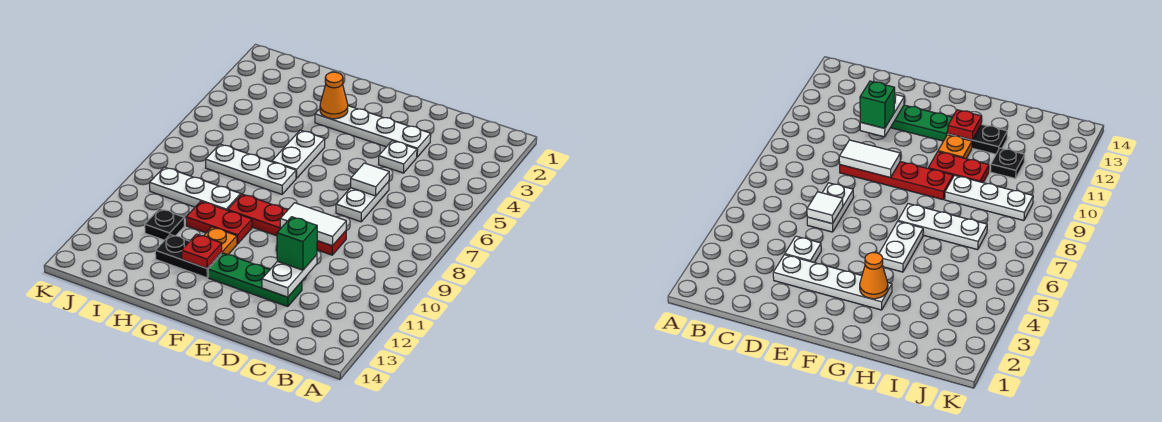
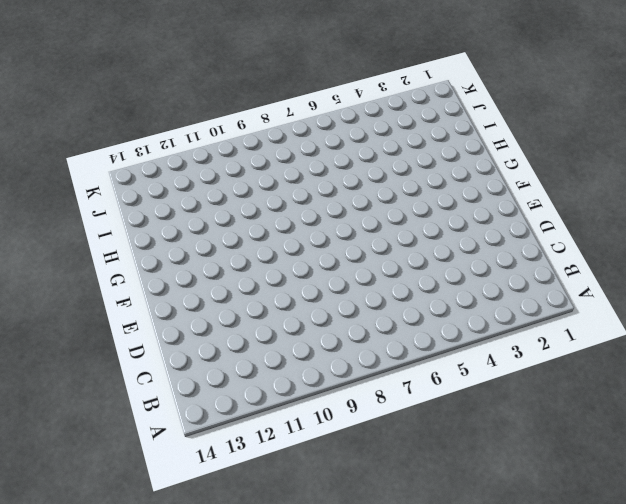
none -> white 1x4 plate [315,106,431,157]
none -> white 1x1 plate [379,141,417,173]
none -> white 1x2 plate [336,181,389,222]

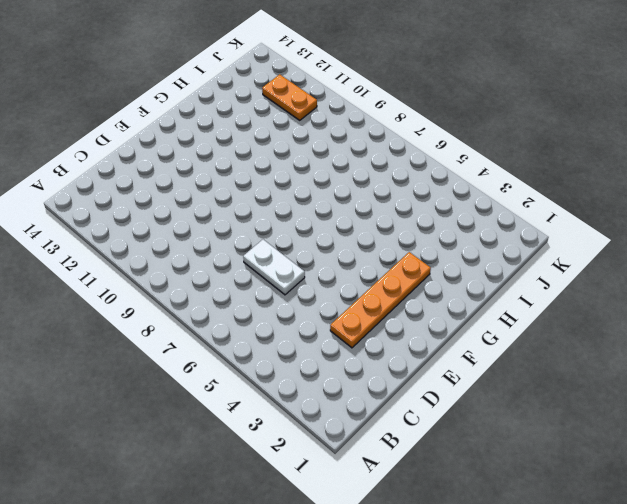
orange 1x4 plate [330,252,431,348] -> white 1x4 plate [315,106,431,157]
orange 1x2 plate [262,74,317,120] -> none
none -> white 1x1 plate [379,141,417,173]
none -> red 1x4 plate [228,194,346,255]
none -> green 1x3 plate [208,253,302,307]

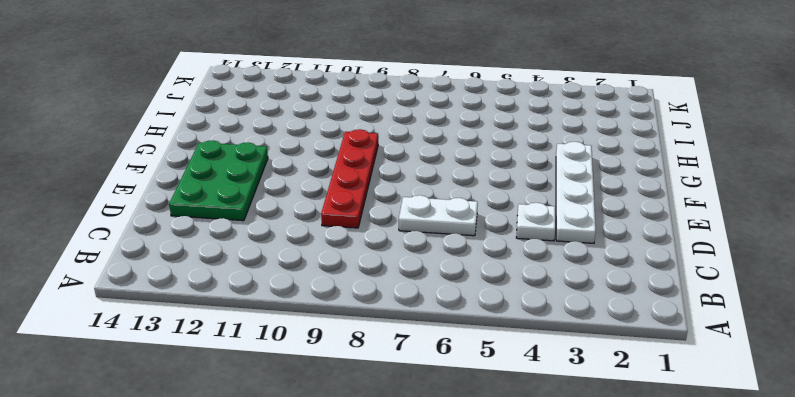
green 2x3 plate [169,140,268,221] -> green 1x3 plate [208,253,302,307]
none -> white 1x2 plate [272,130,325,178]
none -> white 1x3 plate [206,144,296,194]
none -> red 1x2 plate [186,201,252,244]

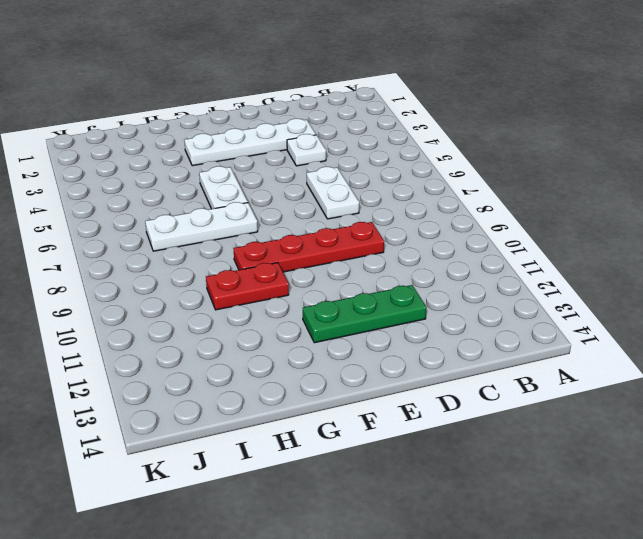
none -> orange 1x1 plate [204,227,237,255]
none -> black 1x2 plate [155,234,222,278]
none -> white 1x3 plate [150,167,241,210]

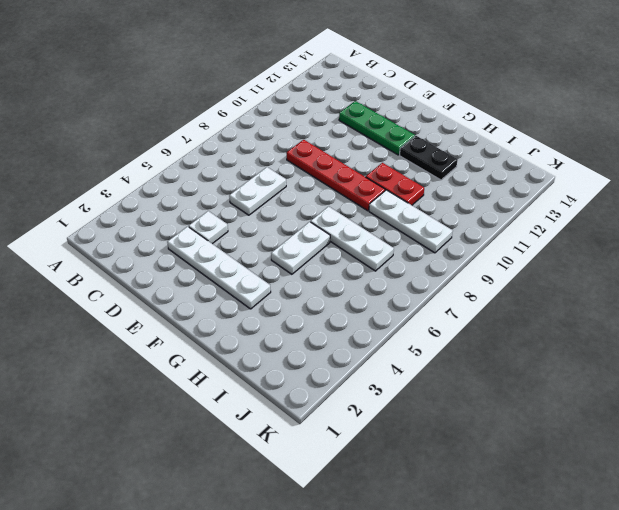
none -> orange 1x1 plate [204,227,237,255]
none -> black 1x1 plate [145,209,184,240]
none -> white 1x1 tile [351,163,389,196]

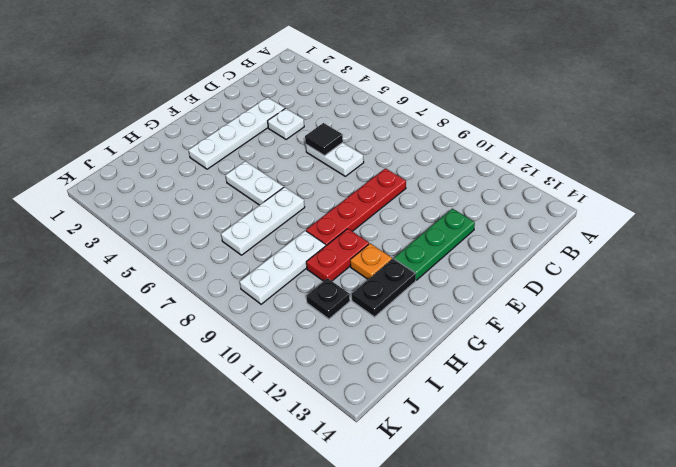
black 1x1 tile [305,123,343,156] -> white 1x1 tile [351,163,389,196]
none -> white 1x2 tile [280,203,346,246]
none -> white 1x2 plate [262,255,317,297]
none -> orange 1x1 cone [320,72,348,119]

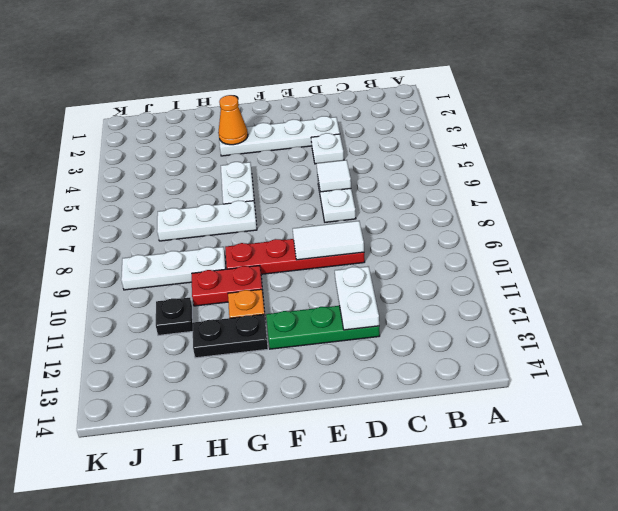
none -> red 1x1 plate [182,234,222,268]
none -> green 1x1 brick [277,217,317,270]

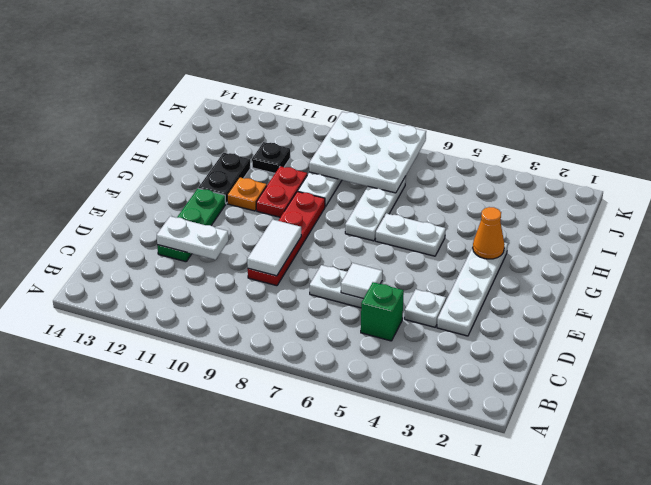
green 1x1 brick [361,282,404,341] -> green 1x1 brick moved to [277,217,317,270]
white 3x3 plate [309,112,426,193] -> none
none -> red 1x1 plate [182,234,222,268]

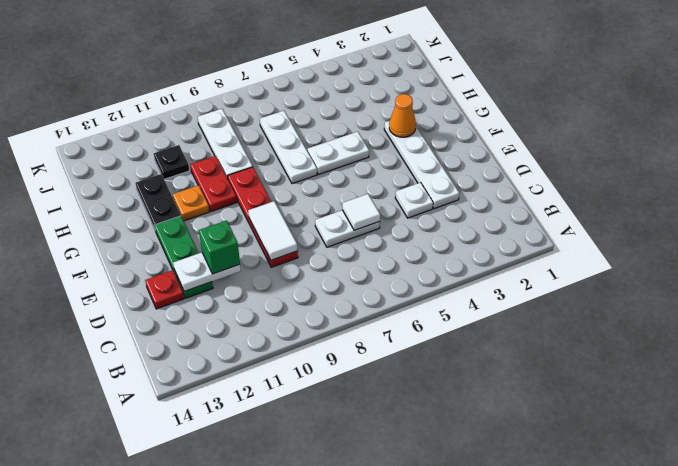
red 1x1 plate [145,270,184,309] -> red 1x1 plate moved to [182,234,222,268]

